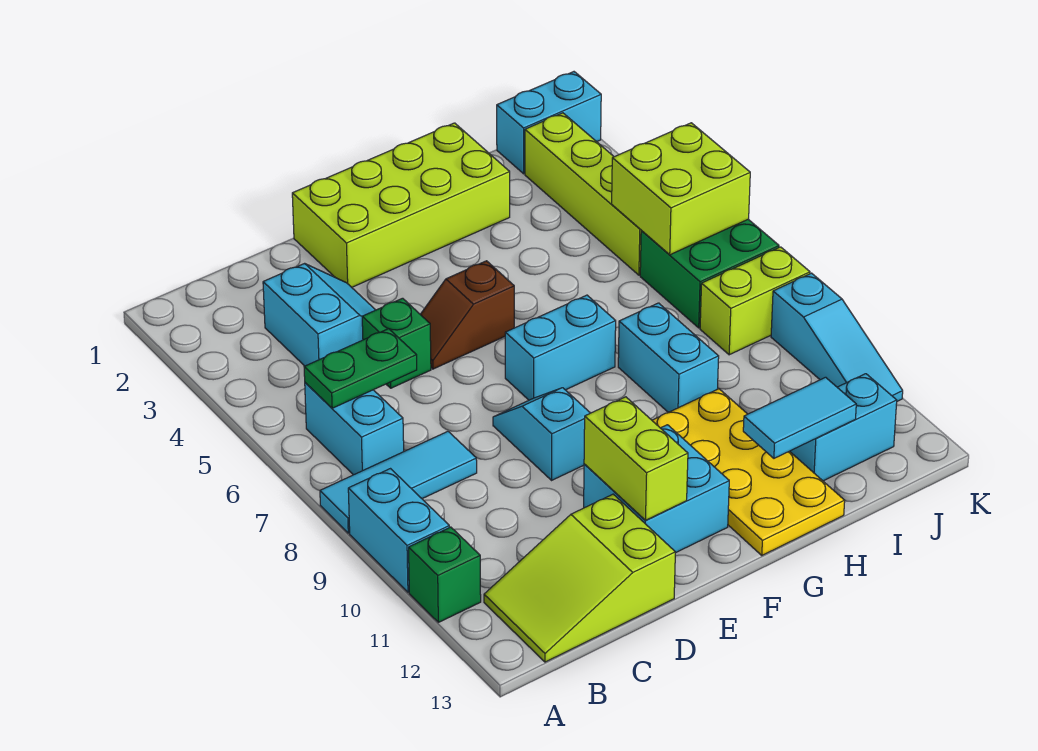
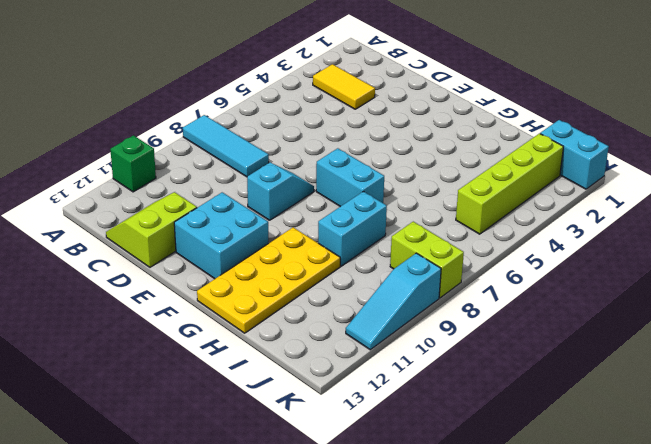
yellow 1x2 tile [313,64,375,109] -> cyan 2x2 slope [263,263,375,366]
lime 2x2 slope [106,192,197,267] -> lime 2x3 slope [484,494,675,662]
none -> cyan 1x2 brick [348,469,449,592]
none -> cyan 1x2 brick [305,383,404,475]
none -> green 1x1 brick [362,298,431,388]

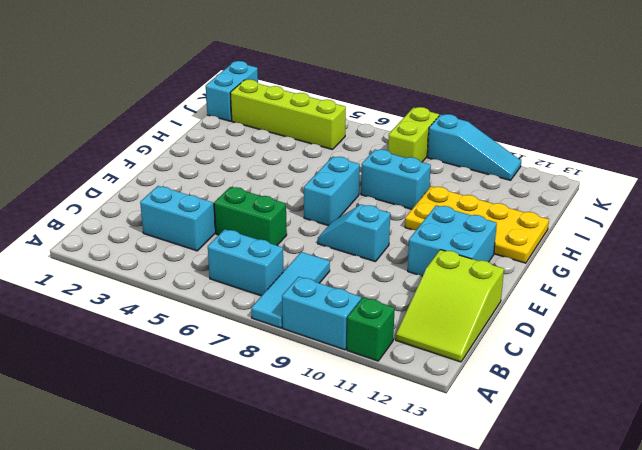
green 1x2 brick [214,187,287,245] -> green 1x1 brick [362,298,431,388]
none -> lime 2x4 brick [292,123,510,287]
none -> brown 1x2 slope [420,261,514,369]
none -> cyan 1x2 brick [790,374,897,481]

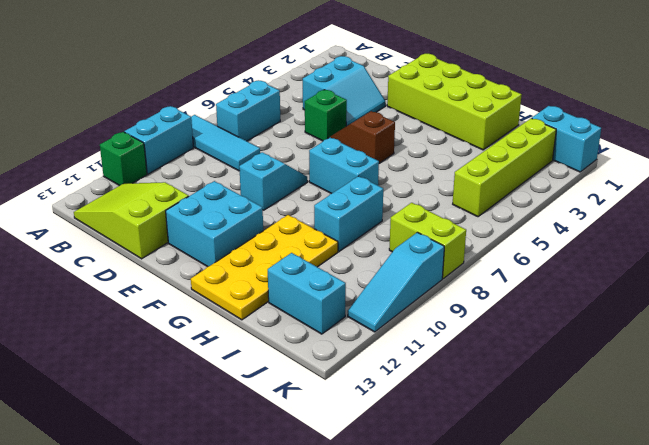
none -> green 2x2 brick [640,219,779,328]
none -> green 1x2 plate [304,329,417,408]
none -> lime 1x2 brick [584,397,688,520]

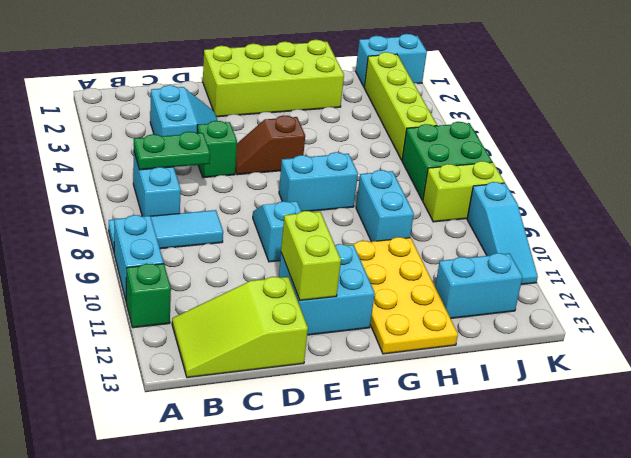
none -> cyan 1x2 tile [743,377,856,458]
none -> lime 2x2 brick [612,123,750,255]

